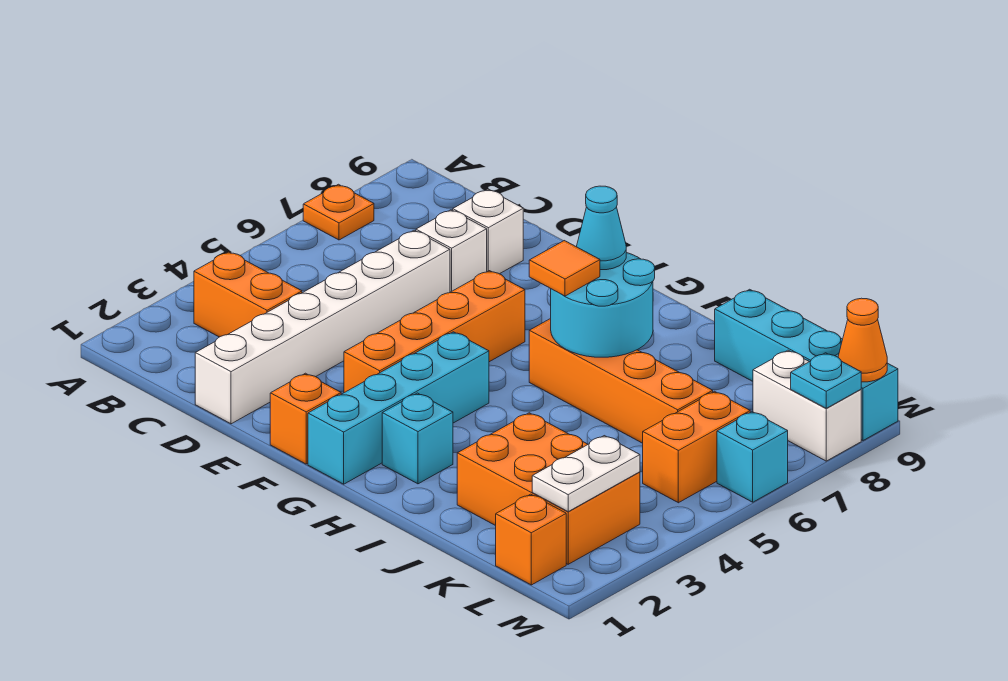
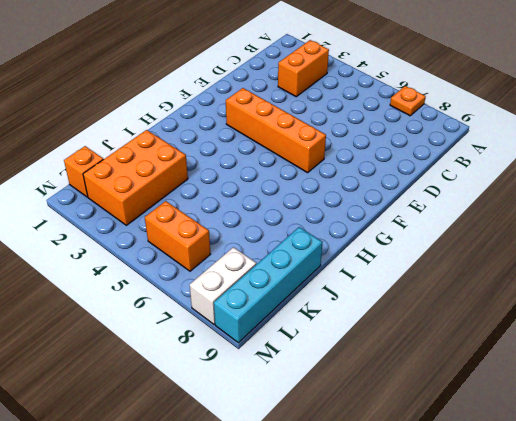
none -> white 1x6 brick [195,230,450,424]
none -> white 1x1 brick [416,210,487,292]
none -> white 1x1 brick [453,189,523,274]

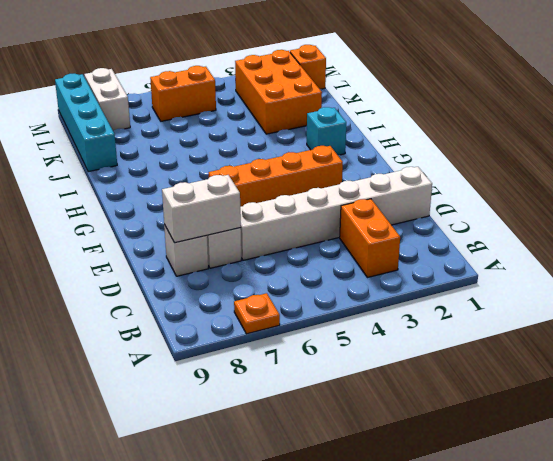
white 1x2 brick [162,175,241,243] -> none
none -> orange 1x1 brick [270,373,341,464]
none -> cyan 1x4 brick [308,332,489,484]
none -> orange 1x4 brick [529,318,713,443]

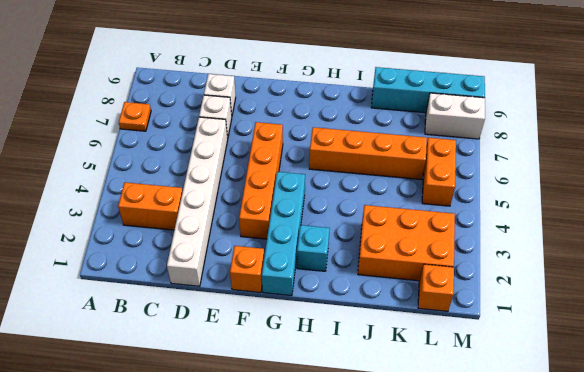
none -> cyan 1x1 brick [717,412,788,502]
none -> cyan 2x2 round brick [551,253,655,357]
none -> white 1x2 plate [532,436,640,511]

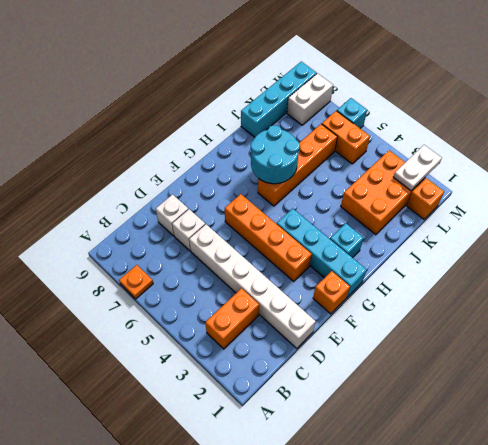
white 1x2 plate [394,145,442,191] -> white 1x2 plate turned to [532,436,640,511]
none -> cyan 1x1 plate [791,353,861,408]
none -> orange 1x1 cone [838,298,887,382]
none -> orange 1x1 tile [529,241,600,296]

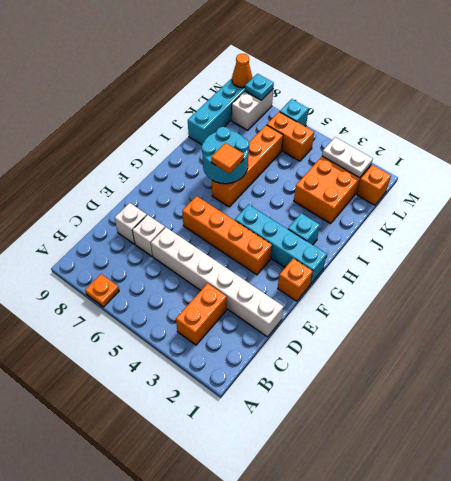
none -> cyan 1x1 cone [577,186,626,270]

